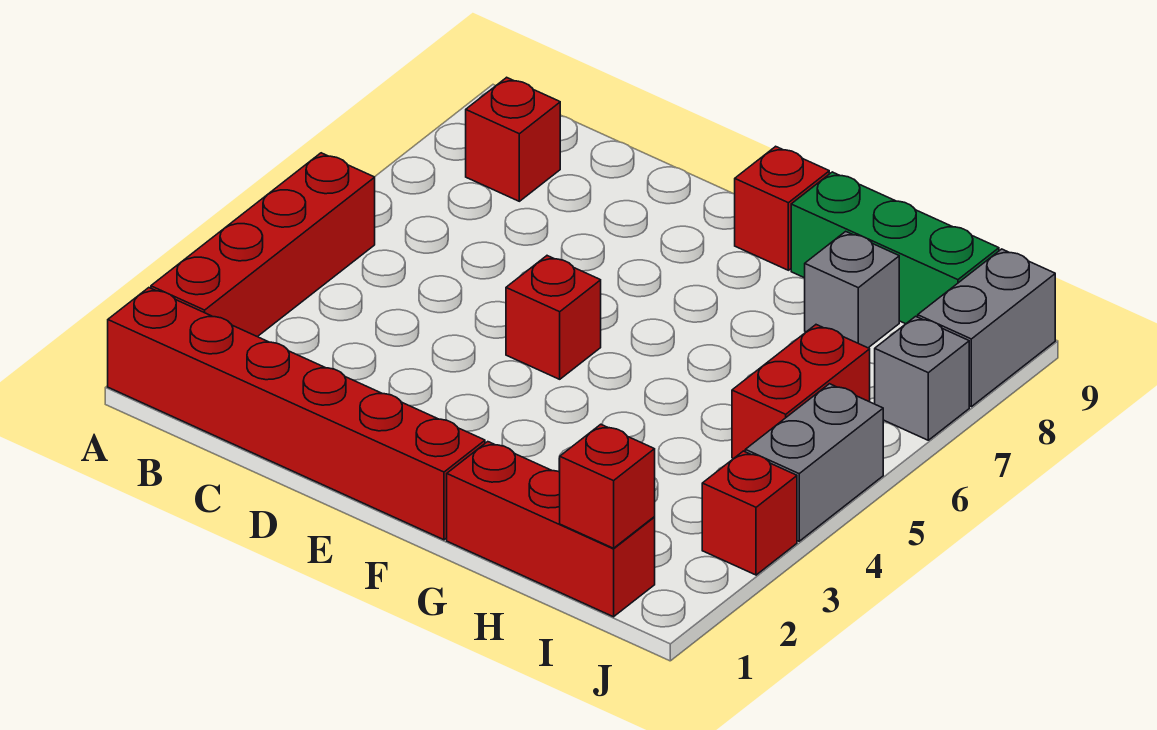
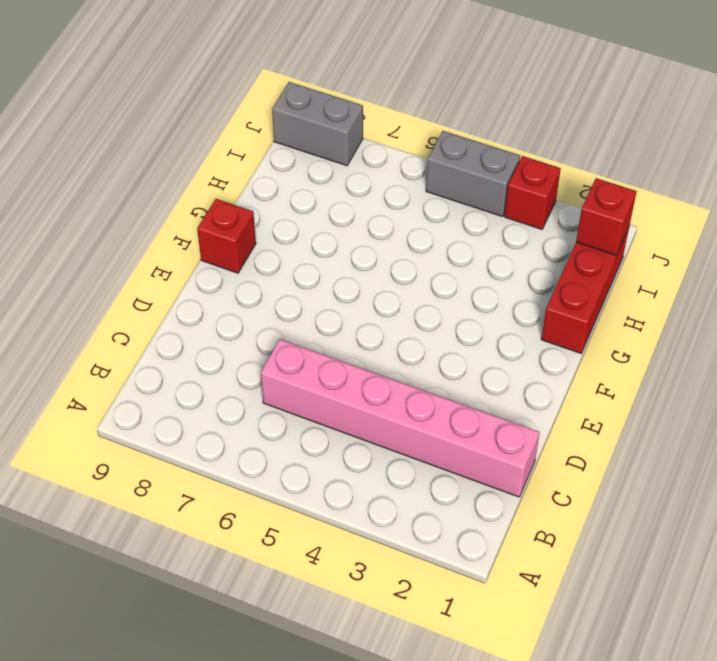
pink 1x6 brick [261,339,540,497] -> red 1x6 brick [108,288,485,540]
none -> red 1x4 brick [151,153,375,337]
none -> red 1x1 brick [466,77,560,201]
none -> red 1x1 brick [506,256,601,379]

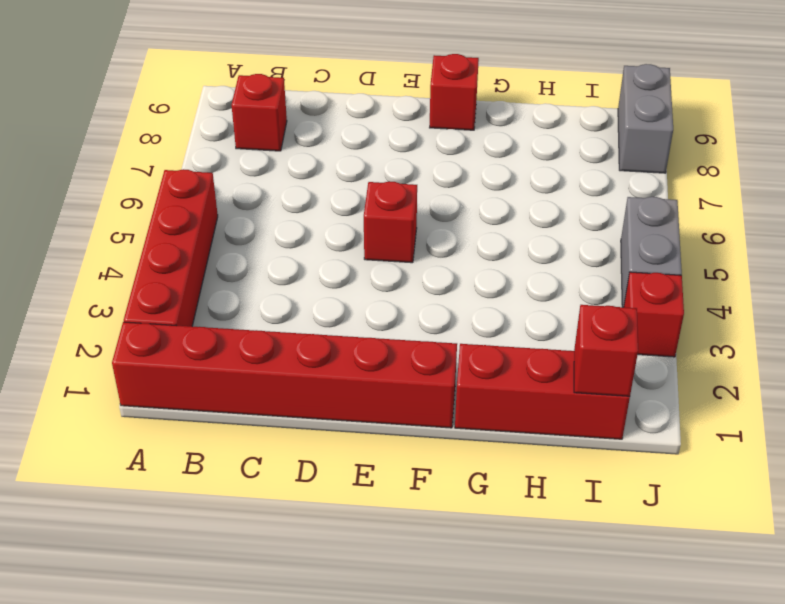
none -> green 1x3 brick [791,172,999,324]
none -> grey 1x1 brick [805,231,899,348]
none -> red 1x2 brick [732,325,870,459]

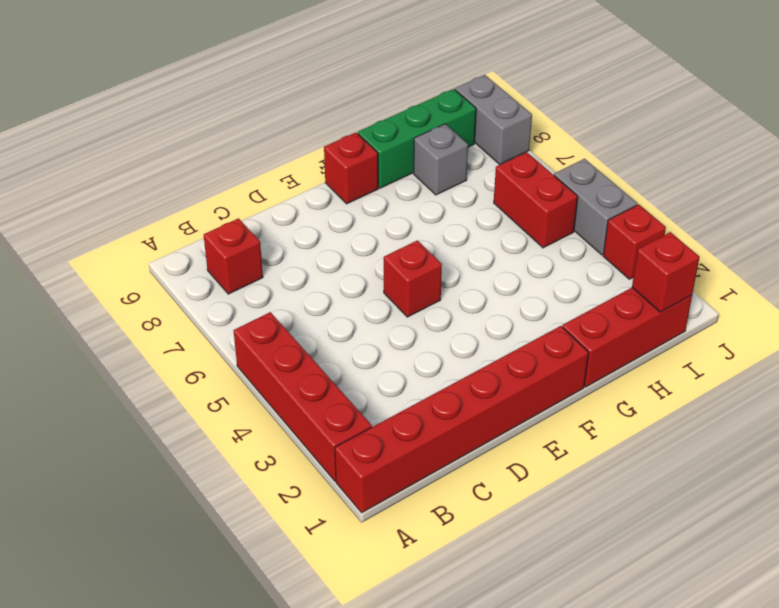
none -> grey 1x1 brick [875,316,969,440]

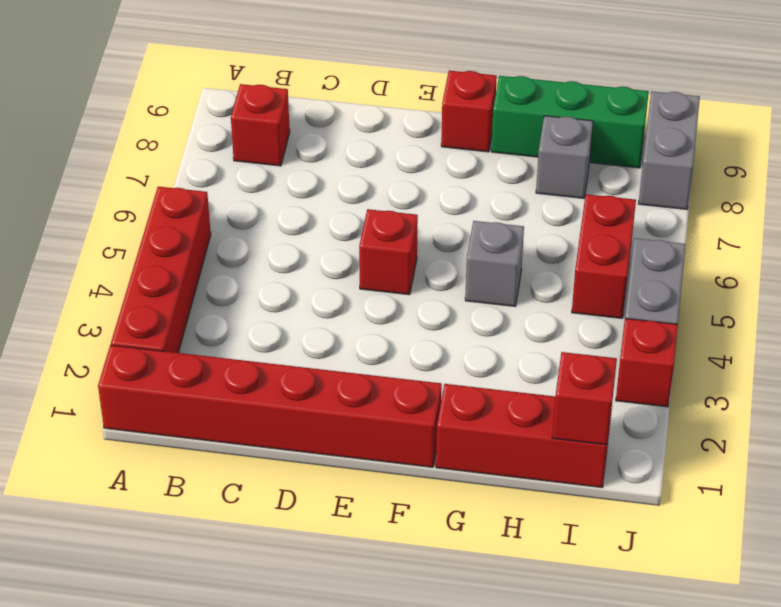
grey 1x1 brick [465,221,524,307] -> grey 1x1 brick moved to [875,316,969,440]

